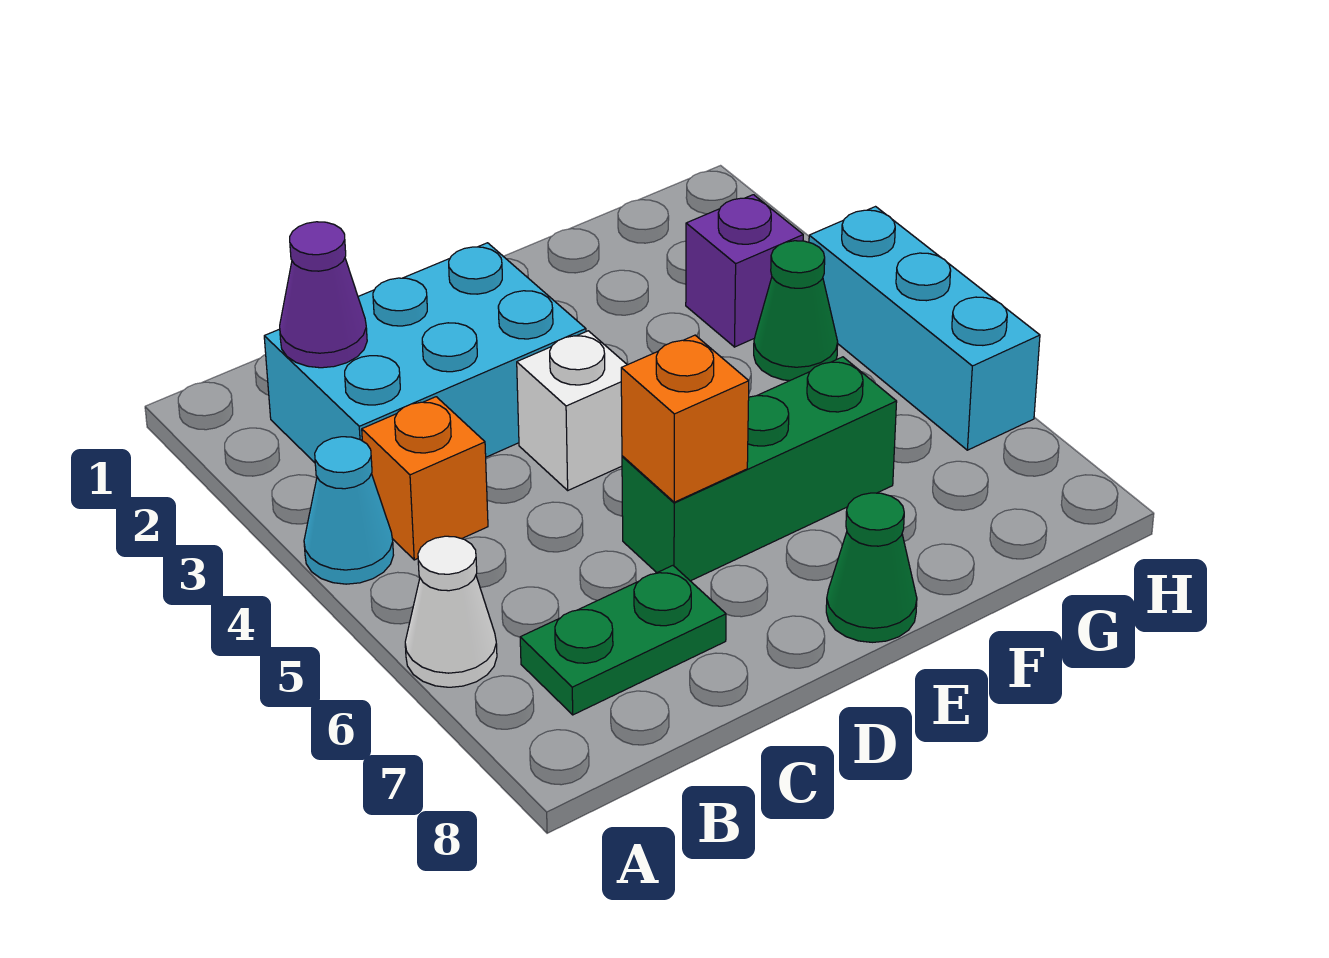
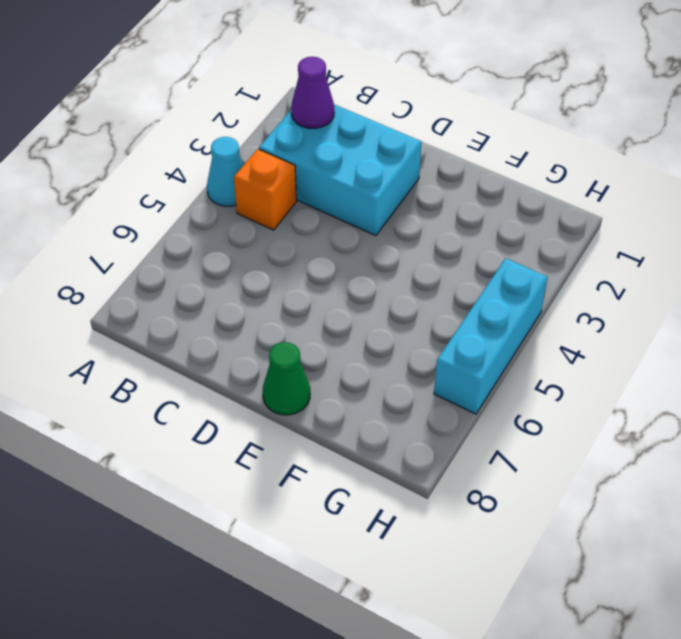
none -> white 1x1 cone [405,536,497,687]
none -> green 1x2 plate [520,566,726,715]
none -> white 1x1 brick [517,331,627,490]

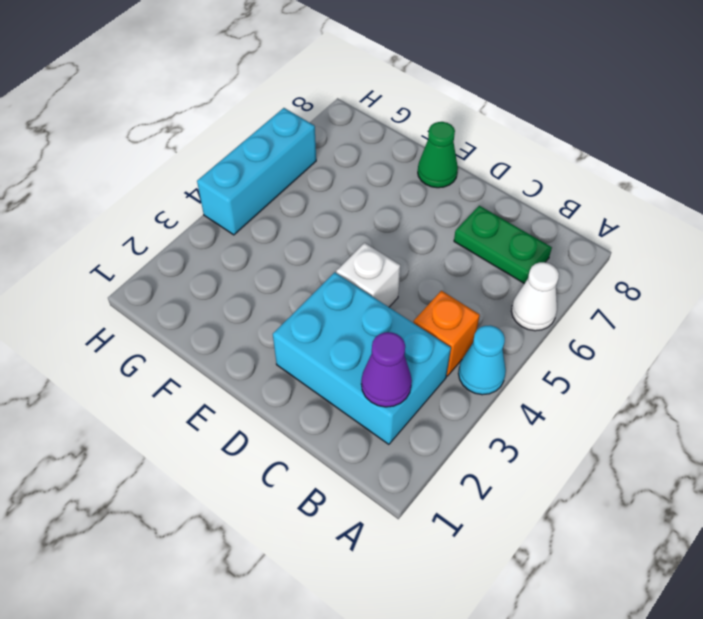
none -> green 1x3 brick [622,357,897,581]
none -> purple 1x1 brick [686,195,803,347]
none -> green 1x1 cone [754,241,838,381]

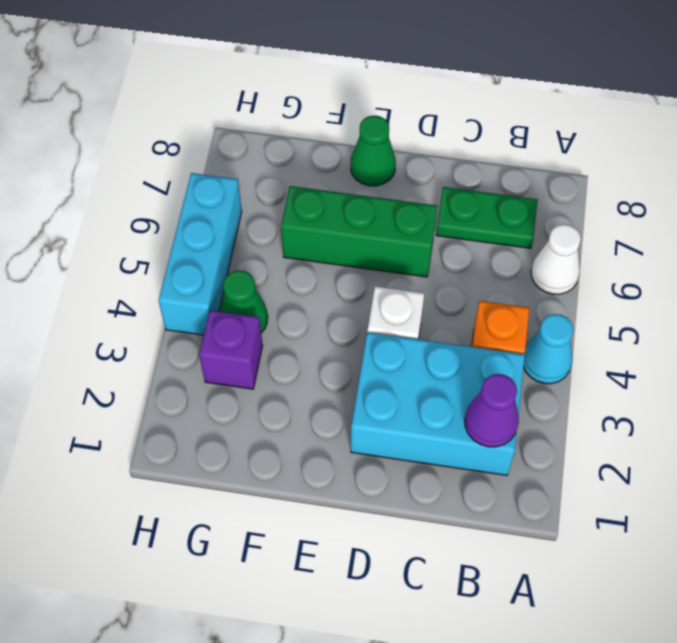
none -> orange 1x1 brick [621,335,749,502]

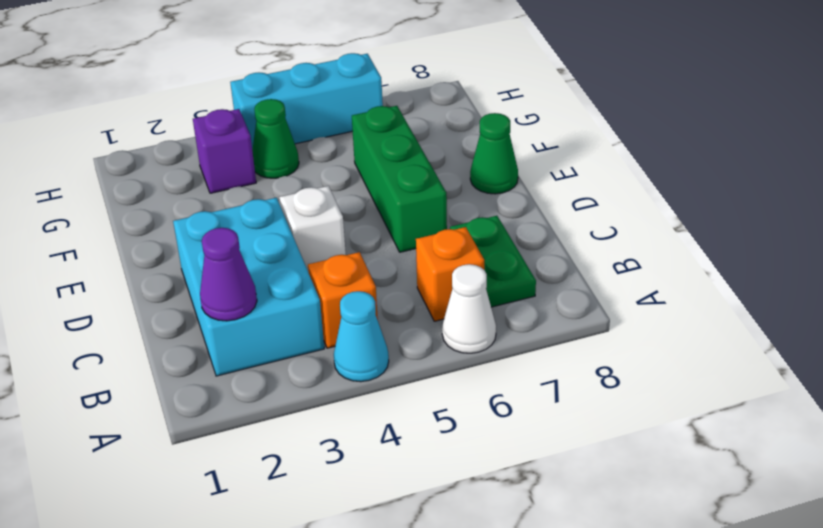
orange 1x1 brick [416,227,484,321] -> orange 1x1 brick moved to [621,335,749,502]

